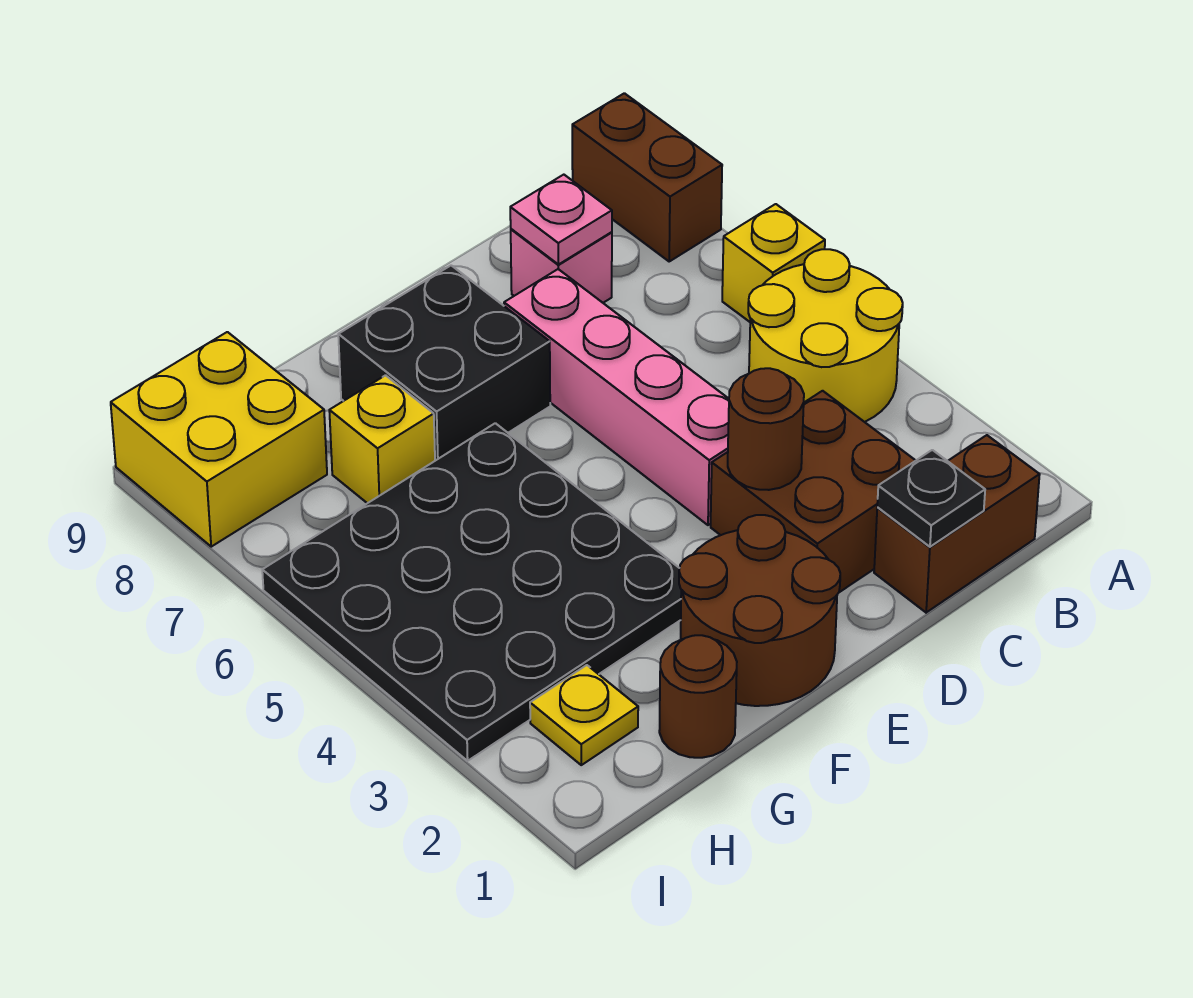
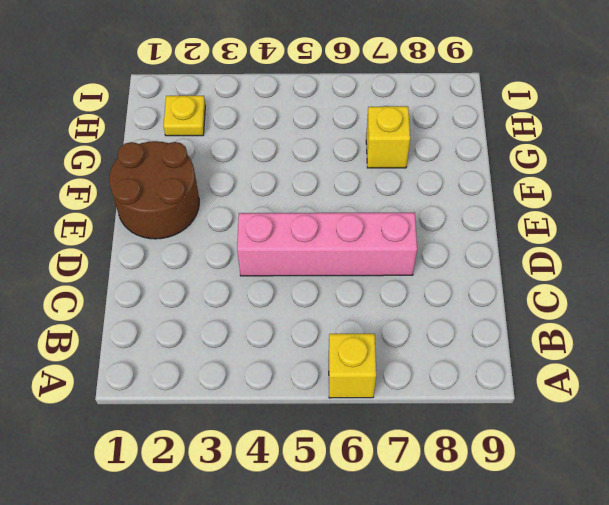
none -> yellow 2x2 round brick [748,249,903,422]
none -> brown 1x2 brick [572,93,722,261]
none -> brown 1x2 brick [874,435,1040,613]

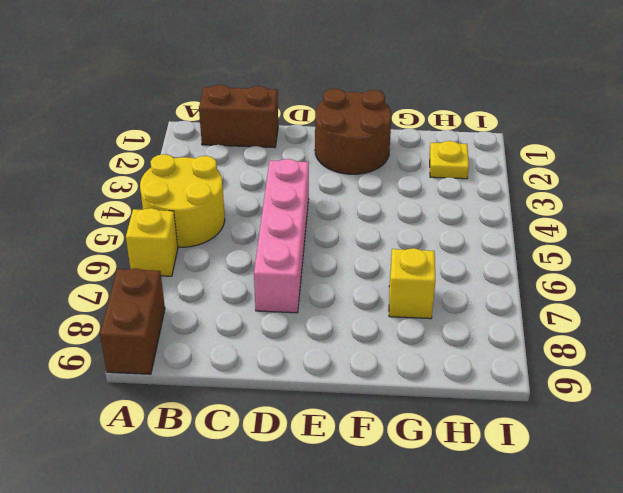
none -> brown 2x2 brick [711,391,916,592]
none -> pink 1x1 brick [511,229,612,303]
none -> black 2x2 brick [338,265,550,461]

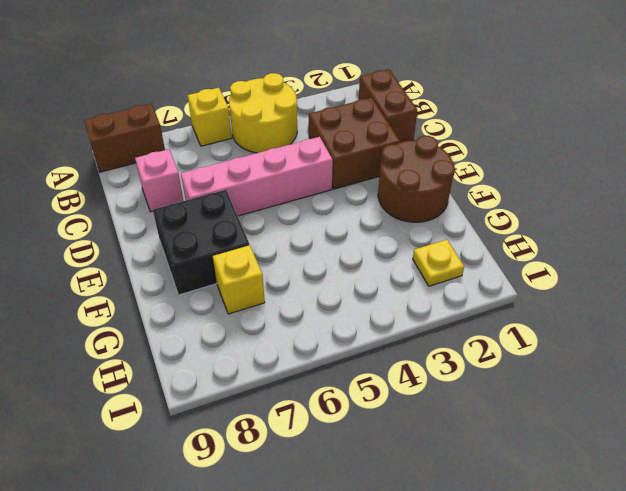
none -> black 4x4 plate [262,423,681,761]
none -> brown 1x1 round brick [659,635,737,758]
none -> yellow 2x2 brick [111,332,327,547]

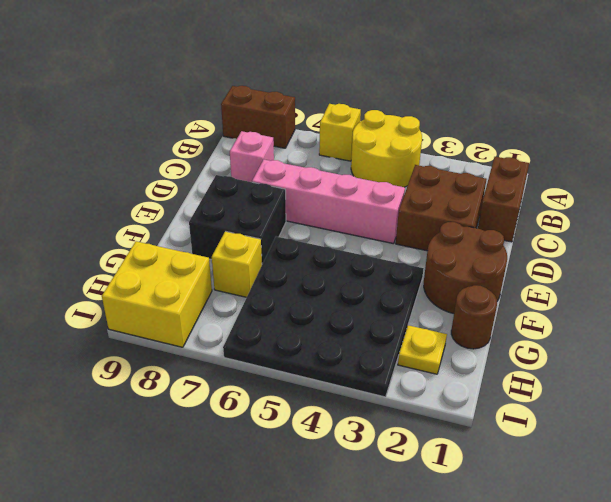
none -> black 1x1 plate [877,450,985,547]
none -> pink 1x1 plate [510,175,612,265]
none -> brown 1x1 round brick [728,368,804,490]

